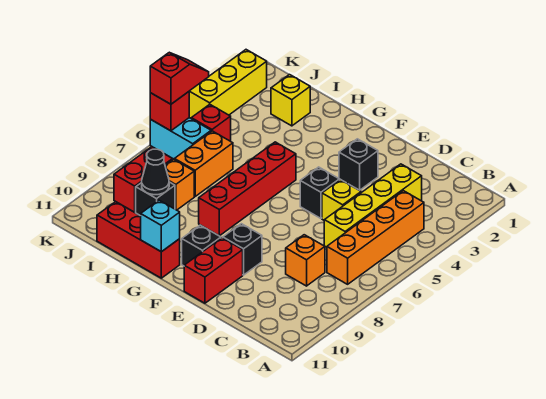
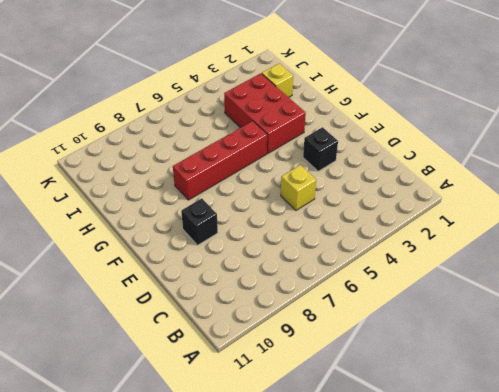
red 2x3 brick [224,73,306,153] -> none
none -> orange 1x4 brick [327,191,424,284]
none -> yellow 1x4 brick [324,164,422,247]
none -> orange 1x1 brick [286,235,325,286]

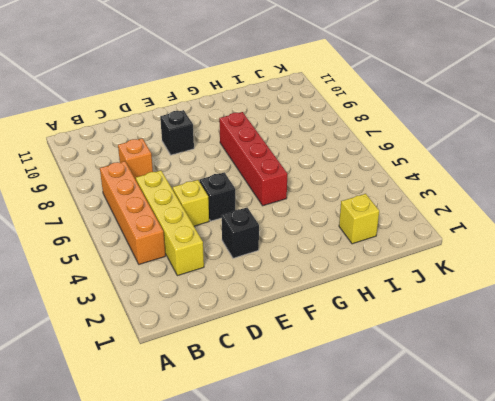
none -> red 1x2 brick [184,238,243,303]
none -> black 1x1 brick [182,225,221,266]
none -> red 1x3 brick [97,202,180,278]

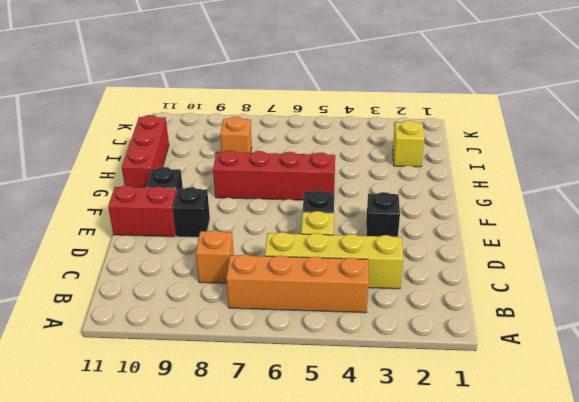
none -> orange 1x2 brick [174,131,233,196]
none -> black 1x1 brick [136,182,175,216]
none -> red 1x1 brick [191,104,231,141]

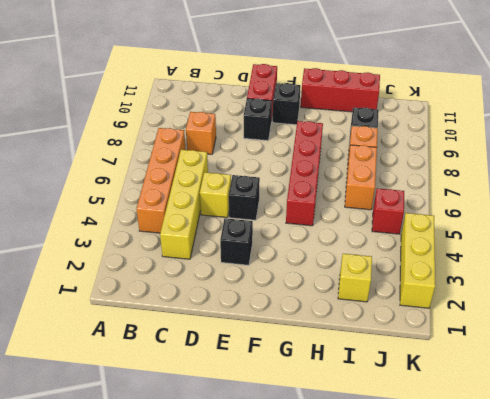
none -> cyan 1x2 brick [150,118,211,159]
none -> red 1x2 brick [114,147,173,212]
none -> cyan 1x1 brick [141,200,180,252]

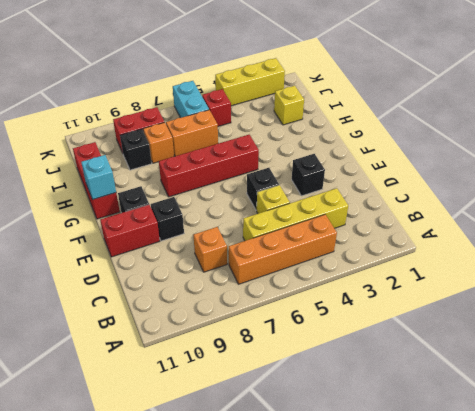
none -> black 1x1 cone [142,149,169,195]
none -> red 1x1 brick [150,92,189,131]
none -> red 1x2 slope [150,53,209,104]

